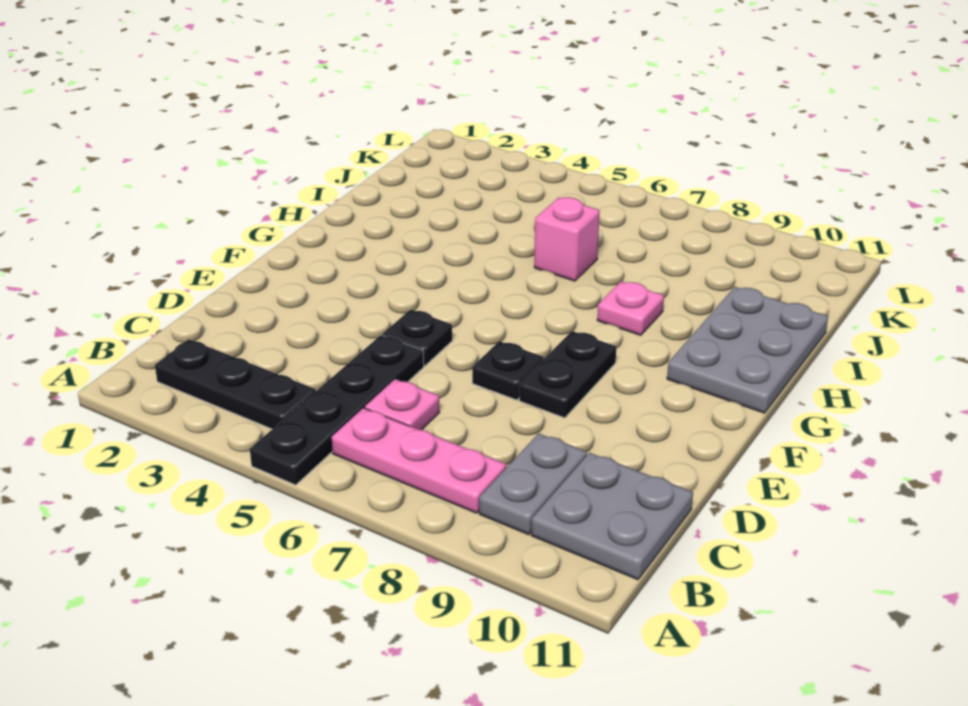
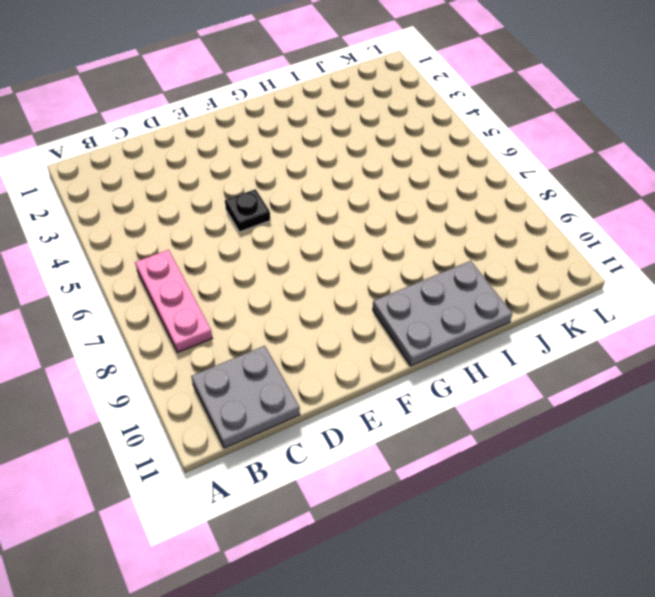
none -> black 1x4 plate [250,335,424,485]
none -> black 1x3 plate [155,339,316,429]
none -> grey 1x2 plate [479,433,587,535]

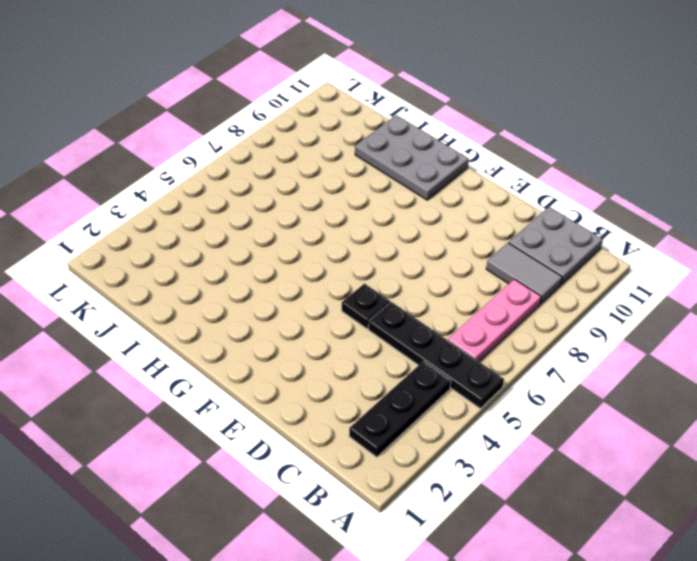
grey 1x2 tile [486,243,562,304] -> grey 1x2 plate [479,433,587,535]
none -> pink 1x1 plate [365,379,440,430]
none -> black 1x1 plate [472,341,543,400]
none -> black 1x2 plate [519,331,616,418]

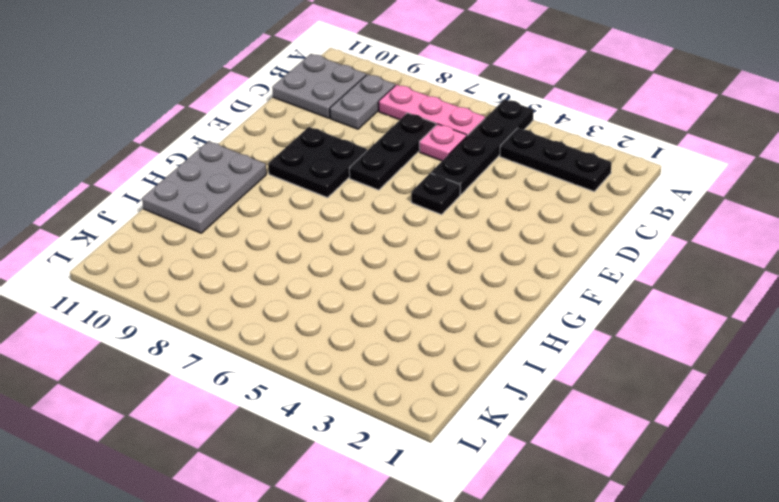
black 1x3 plate [349,113,436,190] -> black 1x1 plate [472,341,543,400]
black 2x2 plate [268,127,367,198] -> black 1x2 plate [519,331,616,418]
none -> pink 1x1 plate [597,281,664,335]
none -> pink 1x1 brick [534,197,600,281]

